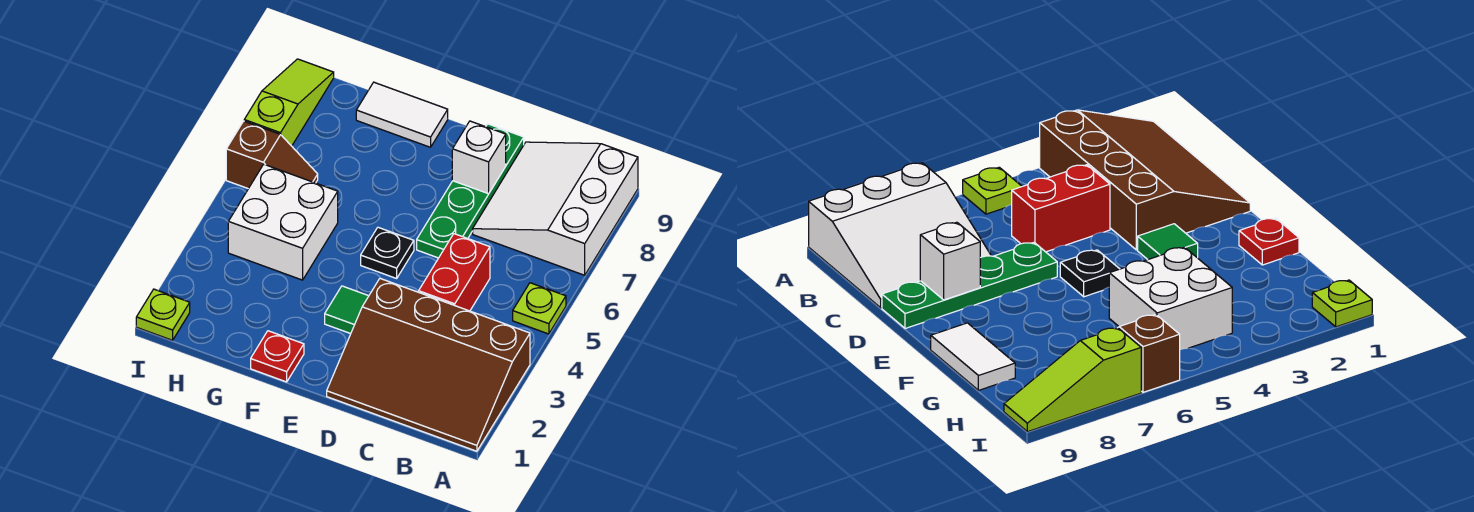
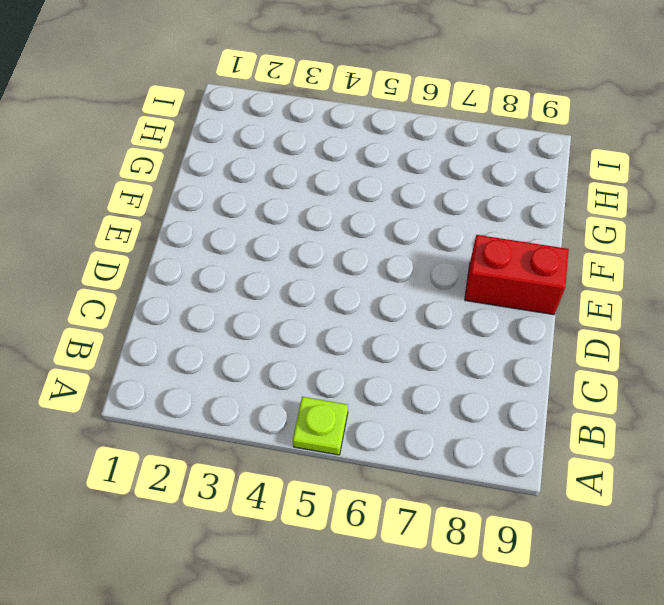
red 1x2 brick [465,235,569,315] -> red 1x2 brick moved to [419,234,490,311]
none -> brown 3x4 slope [327,278,530,451]
none -> white 3x3 slope [473,142,638,275]
none -> green 1x4 plate [417,124,524,258]

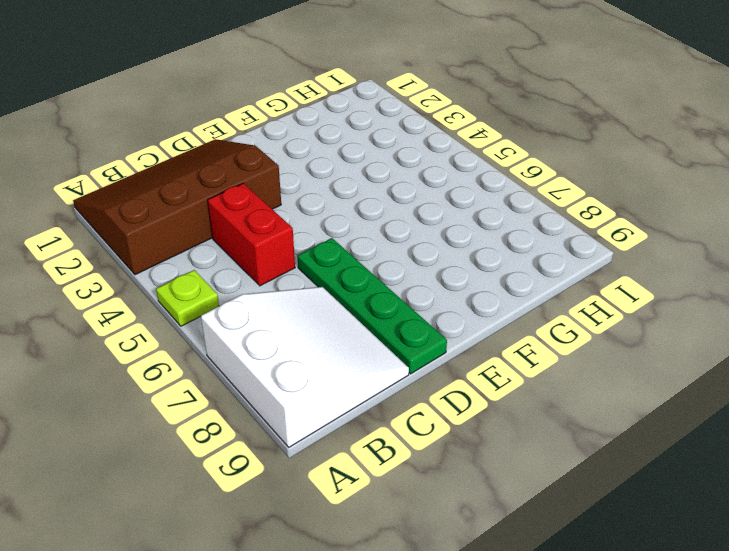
none -> green 1x1 tile [325,286,369,334]
none -> black 1x1 plate [361,227,414,278]
none -> red 1x1 plate [251,331,304,382]

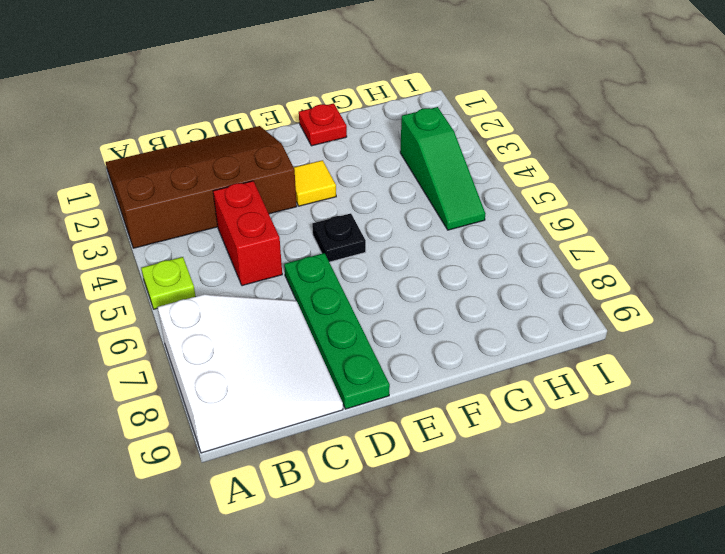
yellow 1x1 tile [294,160,336,206] -> green 1x1 tile [325,286,369,334]
green 1x3 slope [400,107,485,230] -> white 2x2 brick [228,164,338,280]
none -> white 1x2 tile [356,82,448,147]
none -> brown 1x2 slope [226,121,318,189]
none -> lime 1x1 plate [136,289,190,340]

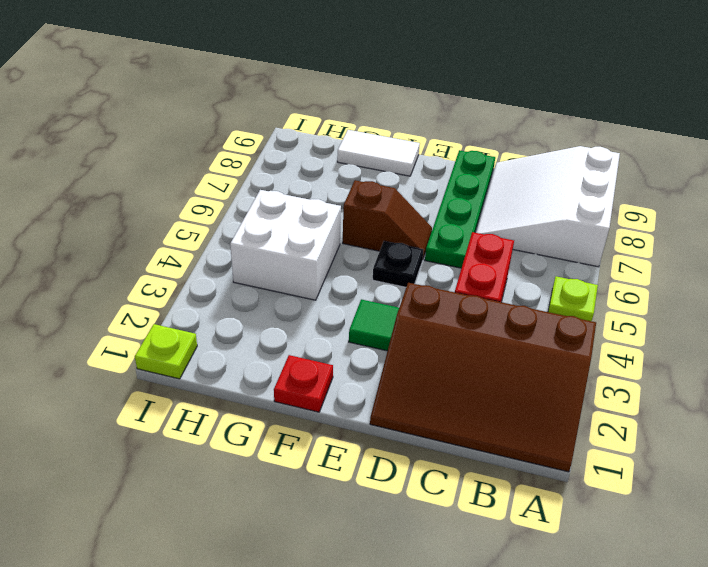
brown 1x2 slope [343,180,432,258] -> brown 1x2 slope moved to [226,121,318,189]
none -> lime 1x3 slope [244,59,334,146]
none -> white 1x1 brick [452,121,506,194]

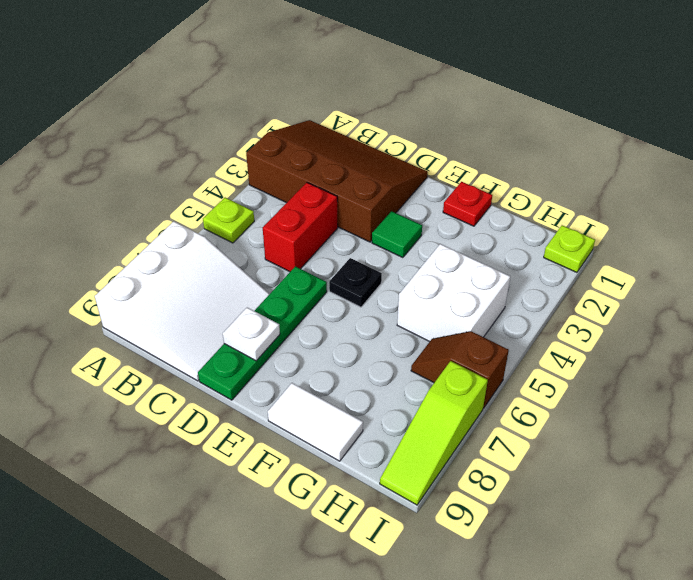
white 1x1 plate [223,308,280,361] -> white 1x1 brick [452,121,506,194]

